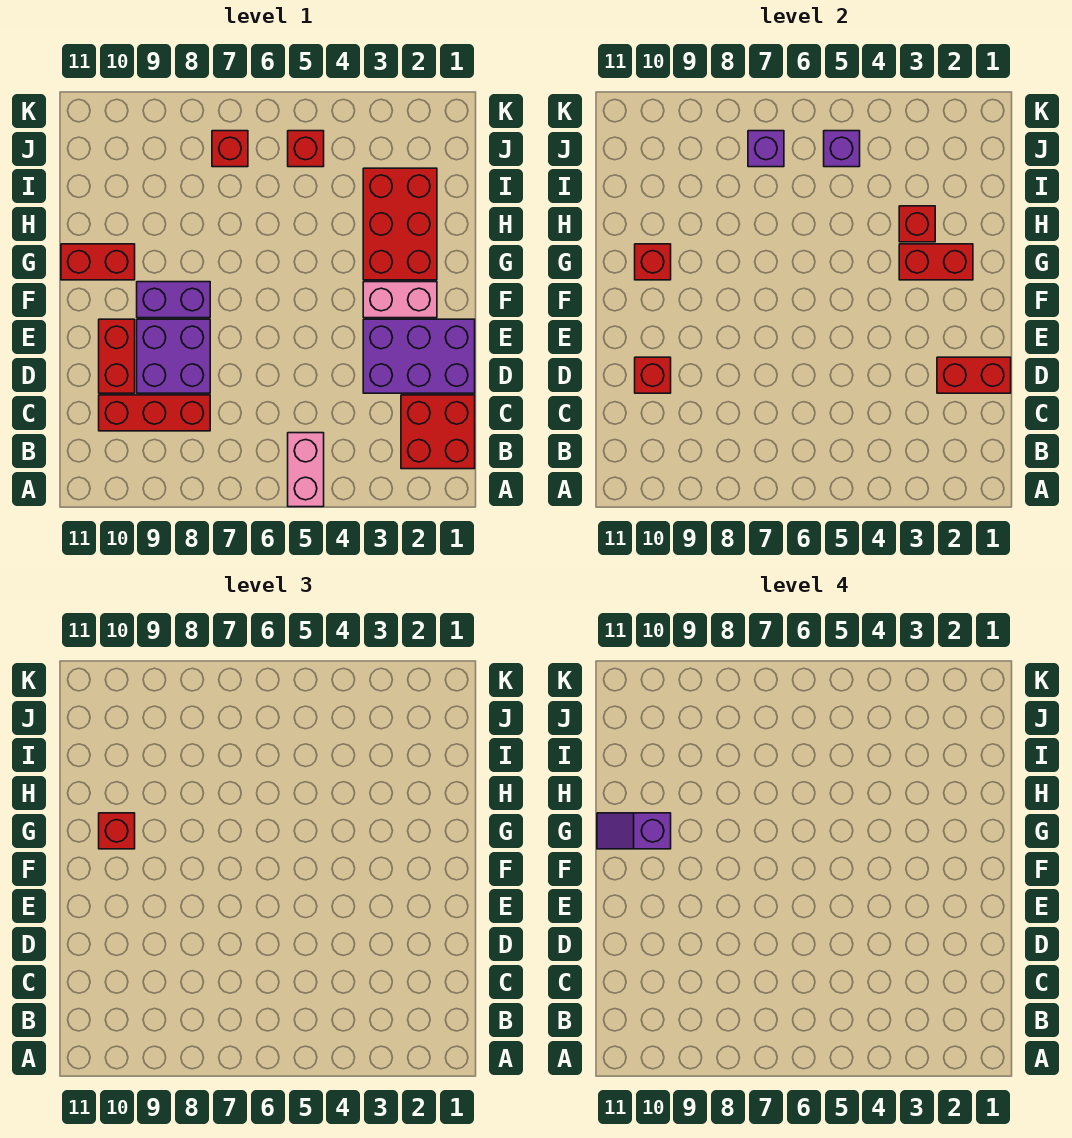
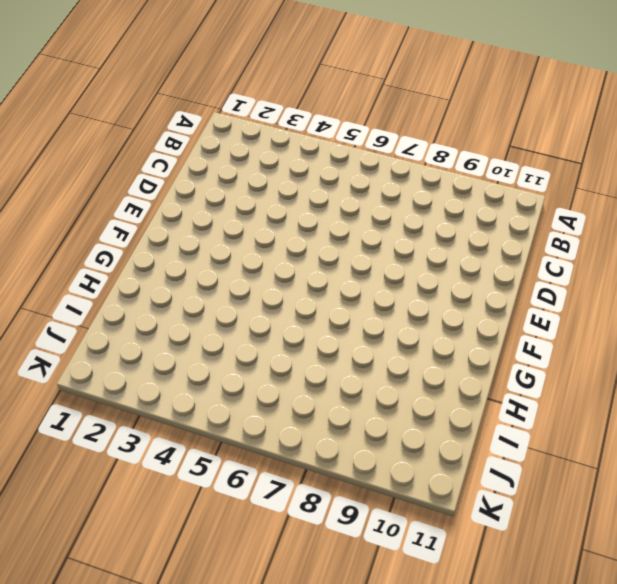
none -> pink 1x2 brick [288,433,324,507]
none -> red 2x2 brick [401,395,475,469]
none -> red 1x3 brick [99,395,210,431]

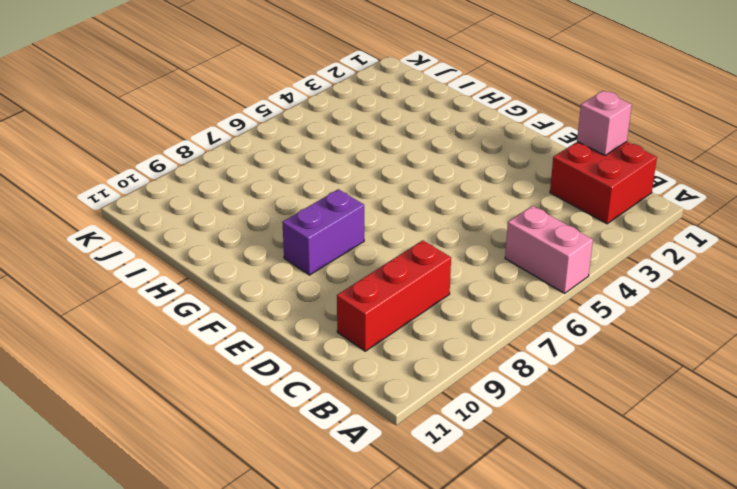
pink 1x1 brick [577,91,632,155] -> none
none -> purple 2x3 brick [363,319,475,393]
none -> purple 2x2 brick [137,319,210,393]
none -> red 1x2 brick [99,319,135,393]

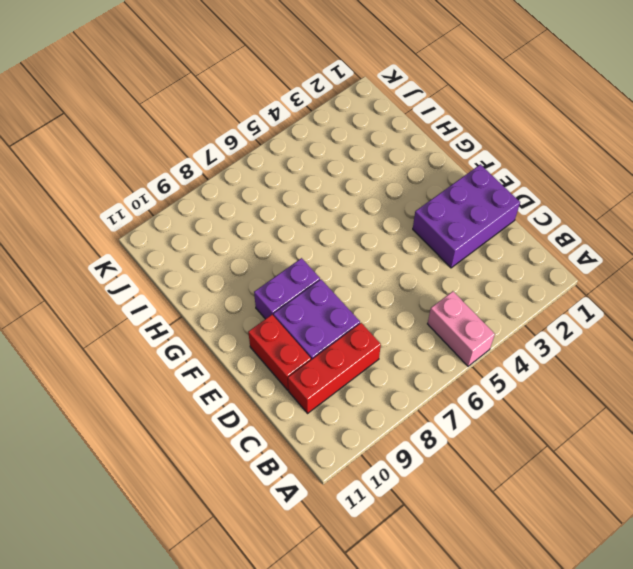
none -> red 2x2 brick [401,395,475,469]
none -> pink 1x2 brick [363,282,437,318]
none -> red 2x3 brick [363,168,437,280]

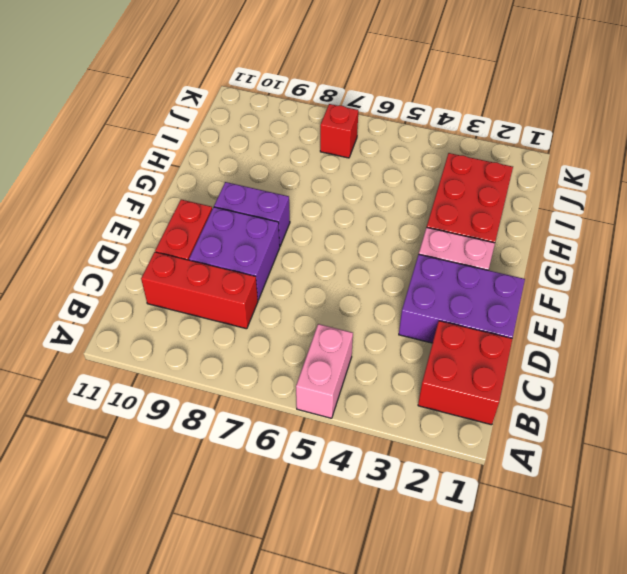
none -> red 1x2 brick [61,244,135,280]
none -> red 1x1 brick [288,131,324,167]
none -> red 1x2 brick [937,357,1011,393]

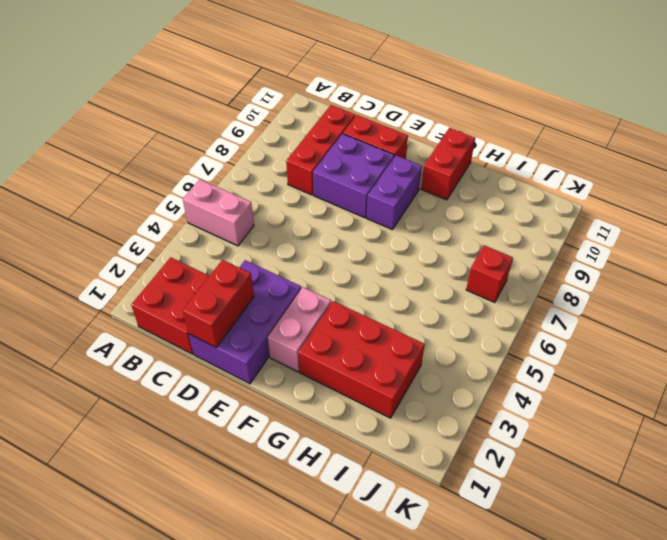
none -> red 1x1 brick [288,131,324,167]
none -> red 1x1 brick [635,357,671,393]
none -> red 1x2 brick [899,244,973,280]

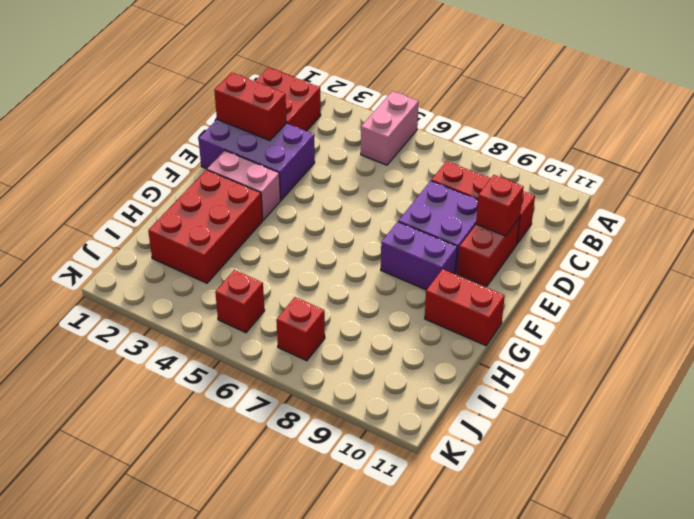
none -> red 1x2 brick [899,244,973,280]
none -> red 1x1 brick [635,244,671,280]
none -> red 1x1 brick [899,206,935,242]

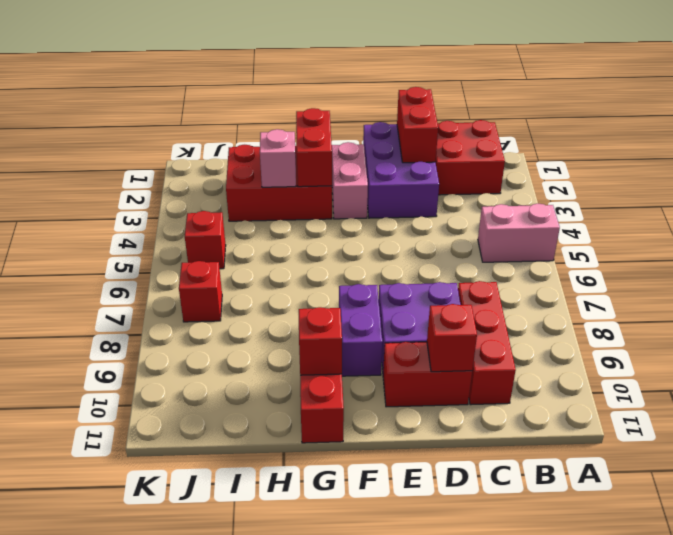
pink 1x1 brick [260,129,296,187] -> red 1x1 brick [899,206,935,242]
none -> purple 1x1 brick [824,131,860,167]
none -> purple 1x1 brick [748,131,784,167]
none -> red 1x1 brick [99,813,135,849]

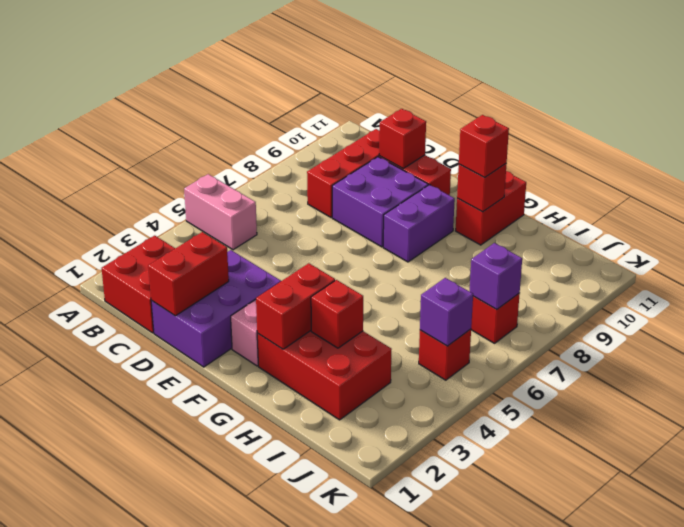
none -> purple 1x2 slope [597,813,671,849]

